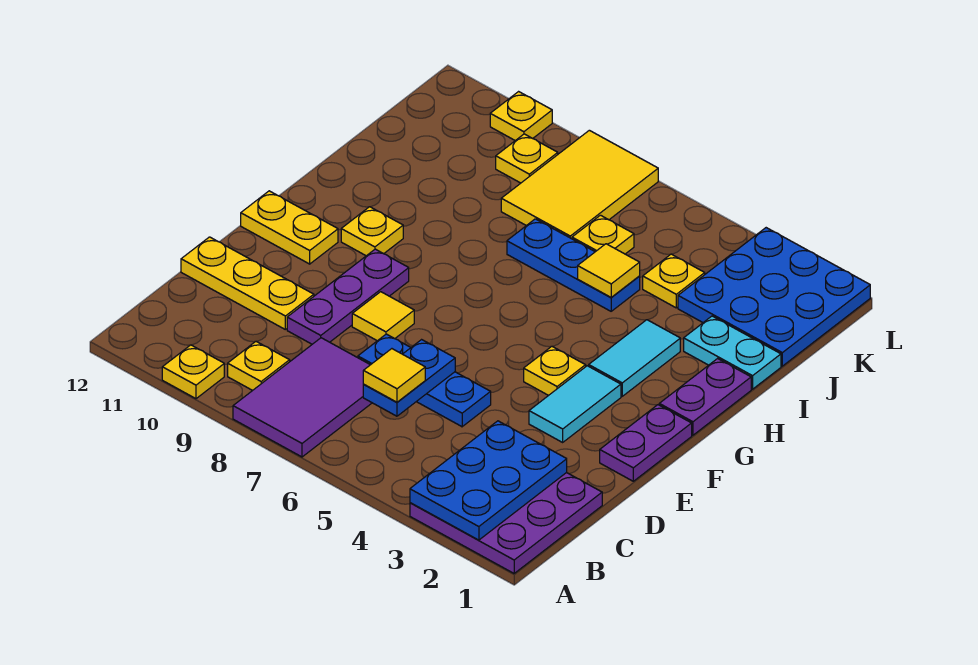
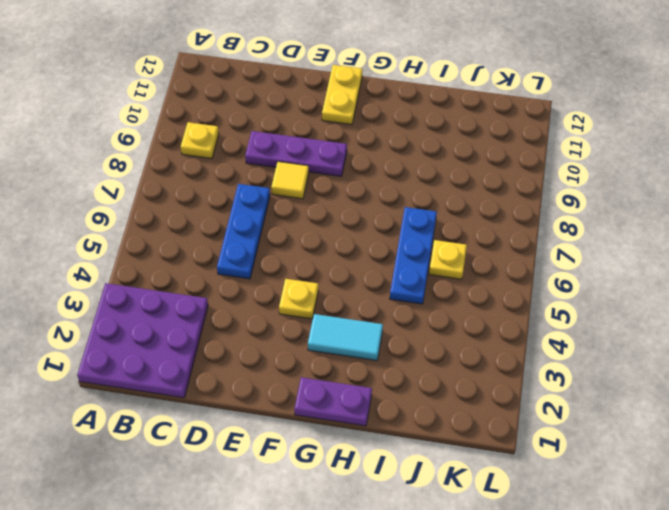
none -> purple 2x3 tile [233,338,372,457]
none -> yellow 1x1 plate [162,345,224,399]
none -> yellow 1x3 plate [181,237,314,329]

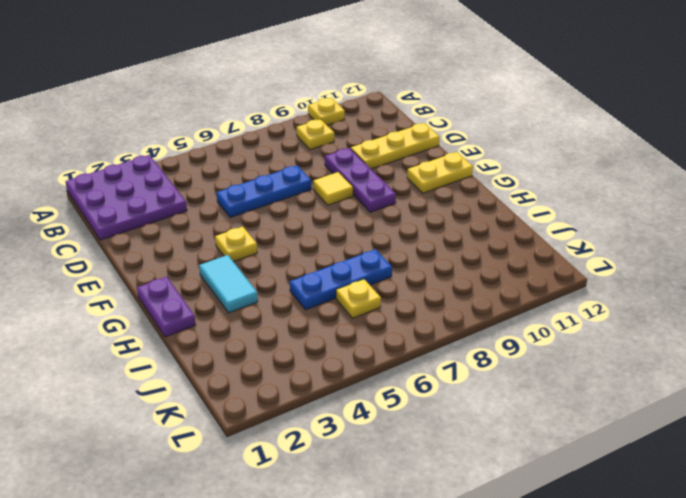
none -> purple 2x3 tile [233,338,372,457]
none -> purple 1x2 plate [600,405,692,481]
none -> cyan 1x2 tile [529,366,621,442]

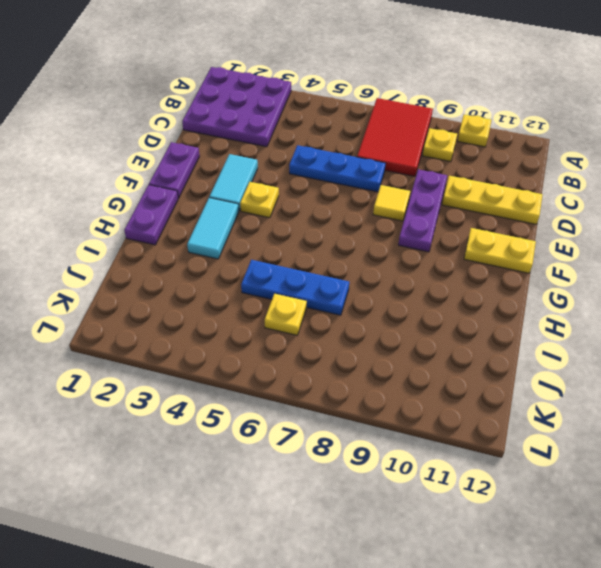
red 2x3 tile [357,98,433,176] -> purple 2x3 tile [233,338,372,457]
none -> yellow 1x1 plate [341,207,403,256]
none -> cyan 1x2 plate [684,316,781,389]
none -> blue 3x3 plate [678,228,870,366]

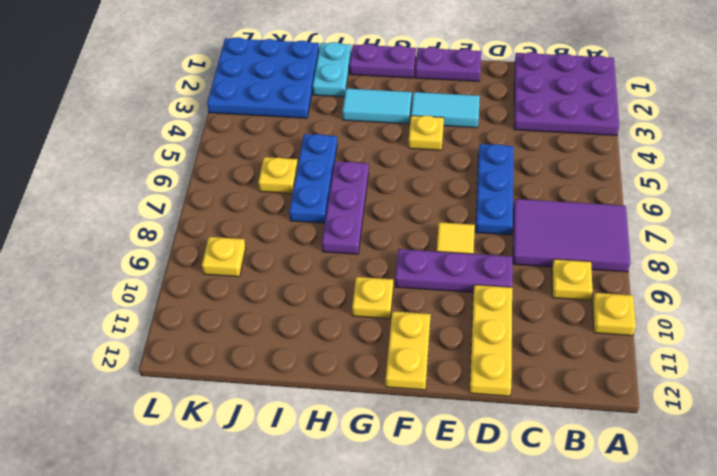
purple 1x3 plate [322,161,369,254] -> none
none -> yellow 1x1 plate [643,254,705,308]
none -> yellow 2x3 tile [501,130,658,239]
none -> yellow 1x1 plate [490,92,552,141]

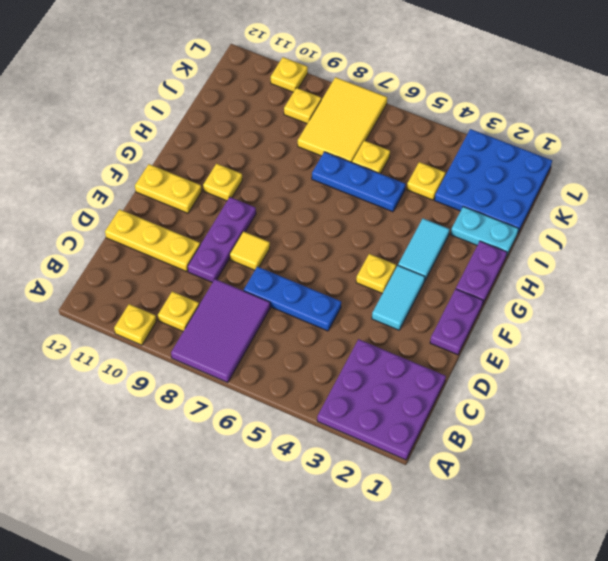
none -> blue 2x3 plate [410,421,567,540]
none -> blue 1x2 plate [363,340,455,416]
none -> yellow 1x1 tile [578,244,640,297]

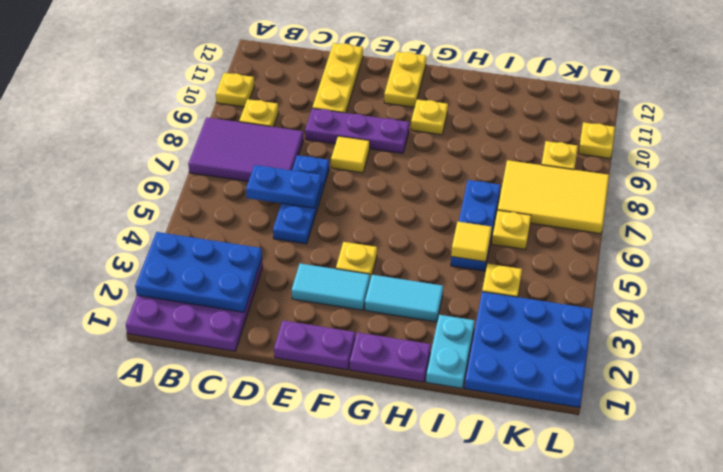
none -> yellow 1x1 tile [363,349,425,402]

